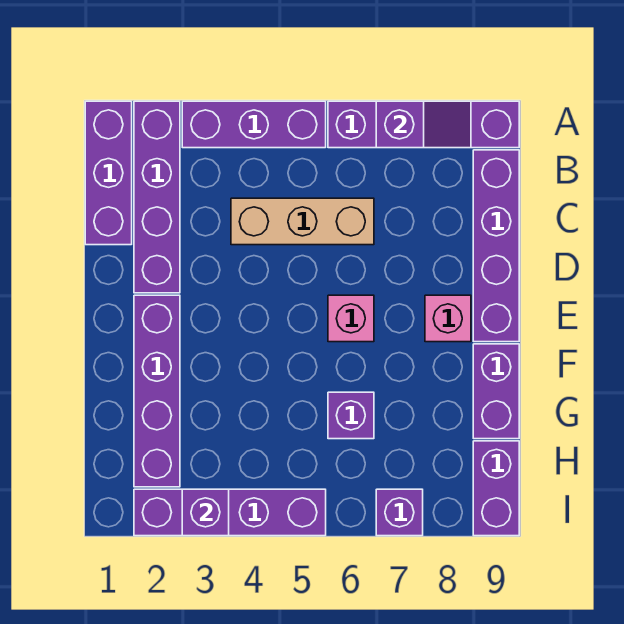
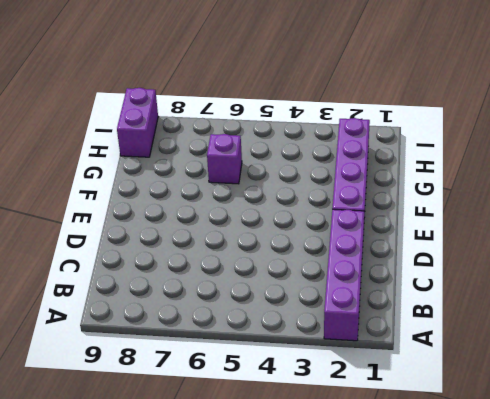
none -> purple 1x3 brick [85,101,132,245]
none -> purple 1x3 brick [182,101,326,148]
none -> purple 1x4 brick [328,101,519,148]

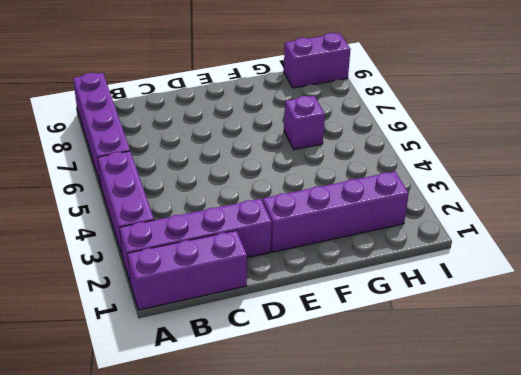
none -> purple 1x4 brick [473,150,519,342]
none -> tan 1x3 brick [231,198,374,245]
none -> pink 1x1 brick [328,295,374,342]

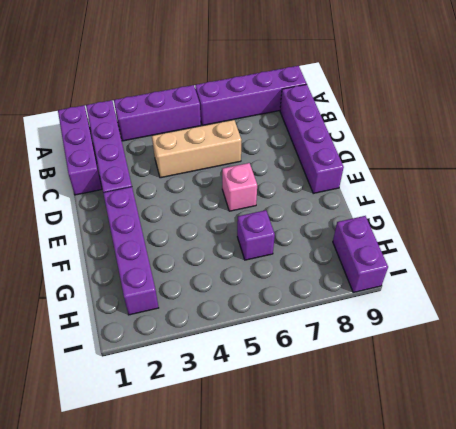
none -> pink 1x1 brick [425,295,471,342]
none -> purple 1x2 brick [473,344,519,439]
none -> purple 1x4 brick [134,489,326,536]

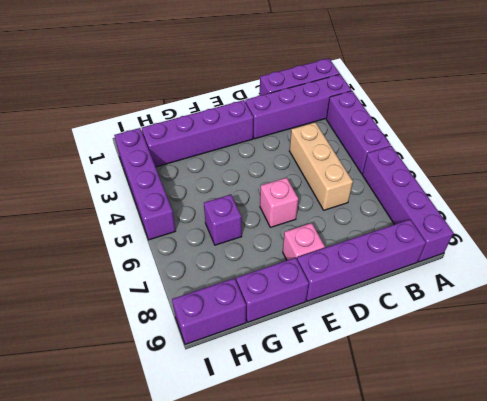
none -> purple 1x1 brick [376,489,423,536]
none -> purple 1x2 slope [376,101,471,148]
none -> purple 1x1 brick [182,489,229,536]

